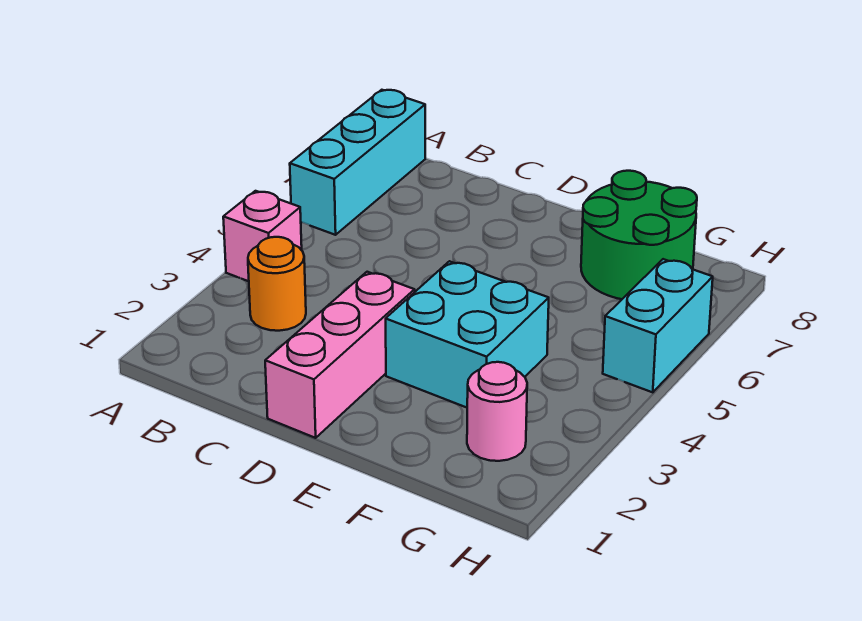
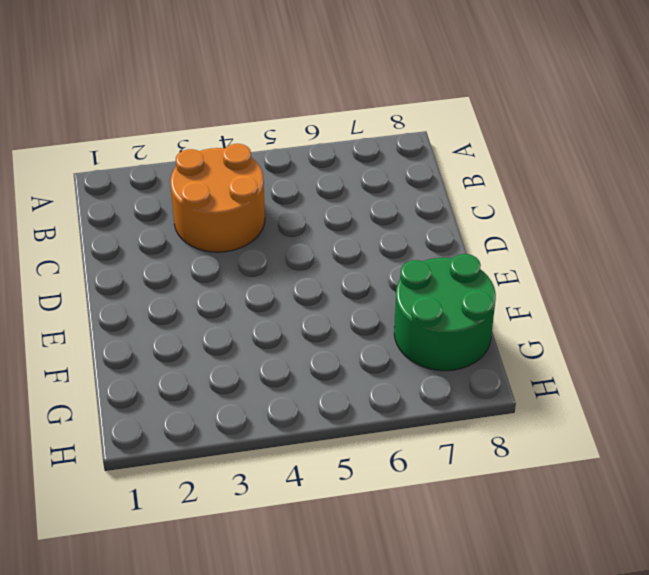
orange 2x2 round brick [170,144,265,252] -> orange 1x1 round brick [248,237,306,331]
none -> pink 1x1 brick [223,191,302,281]
none -> cyan 1x3 brick [290,90,425,235]

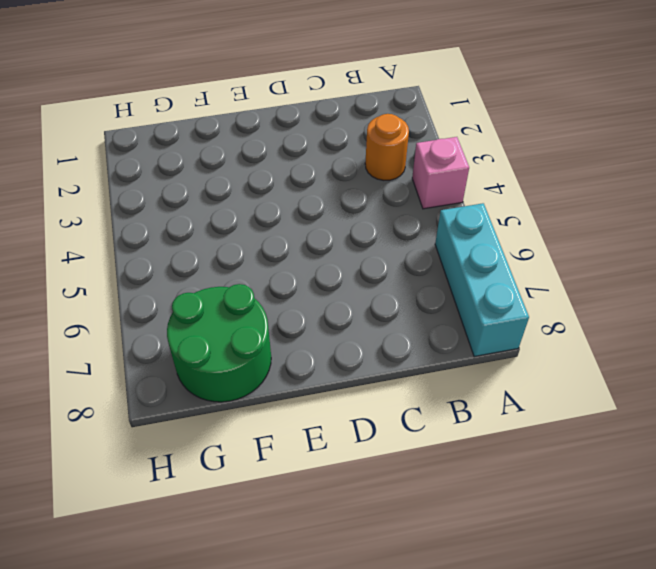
none -> pink 1x3 brick [265,272,415,438]
none -> cyan 2x2 brick [386,261,549,408]

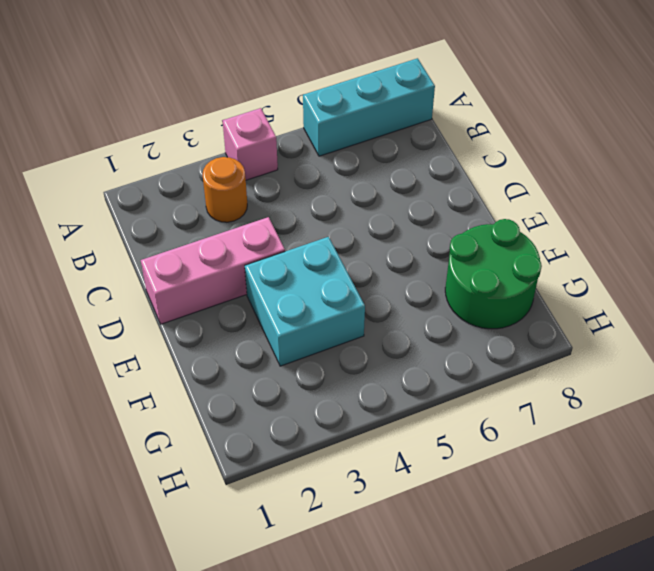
none -> pink 1x1 round brick [467,362,527,461]
none -> cyan 1x2 brick [603,259,713,392]

